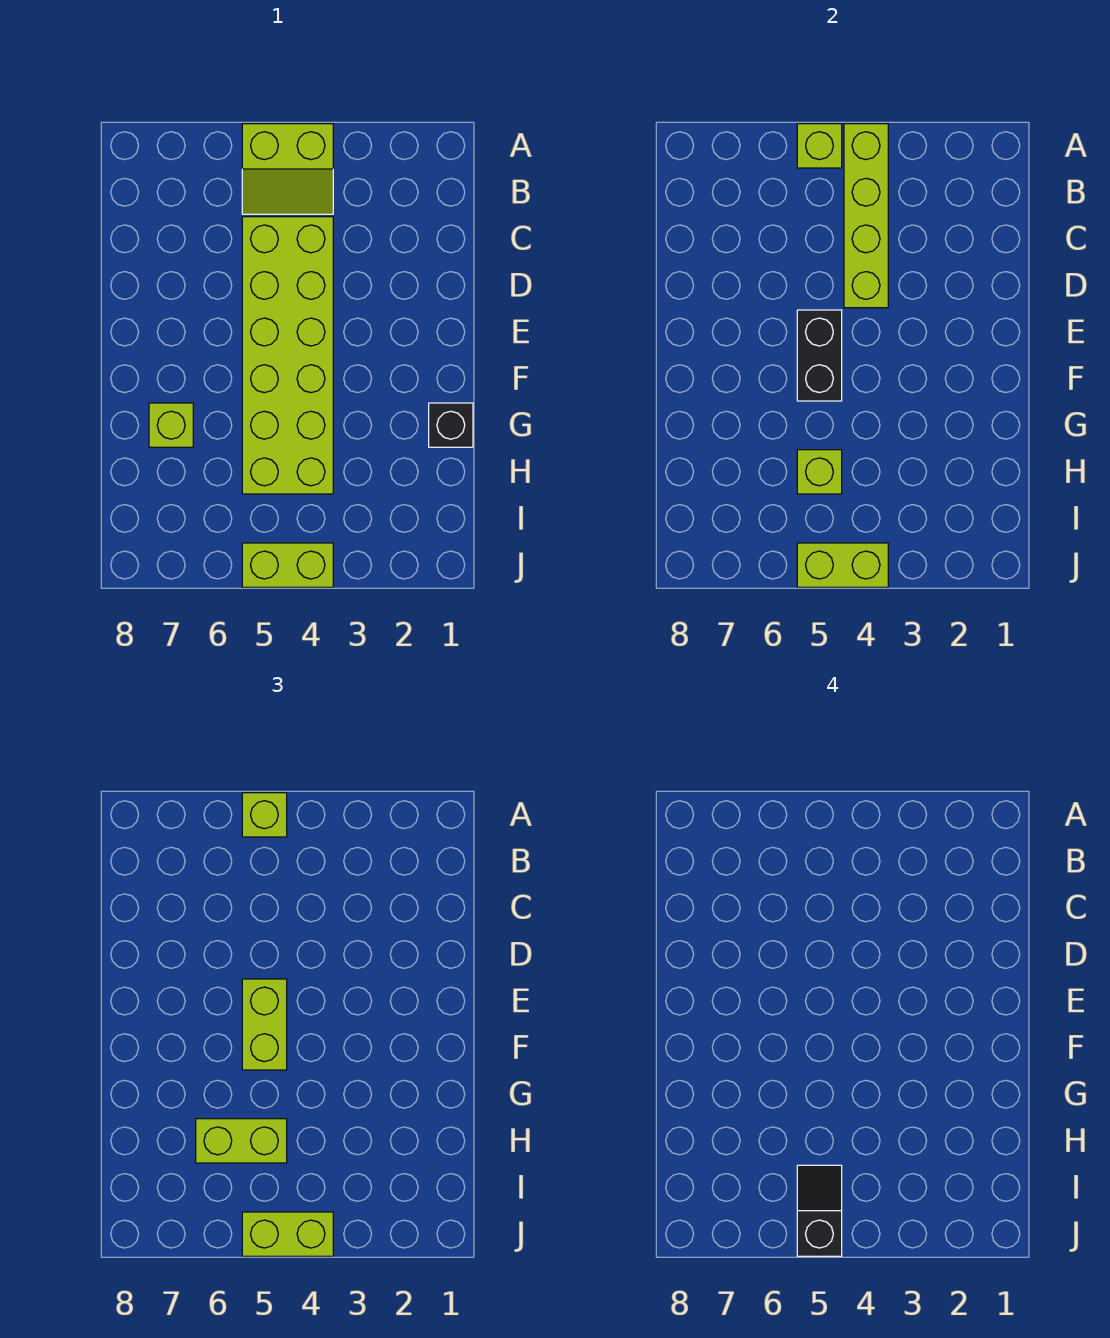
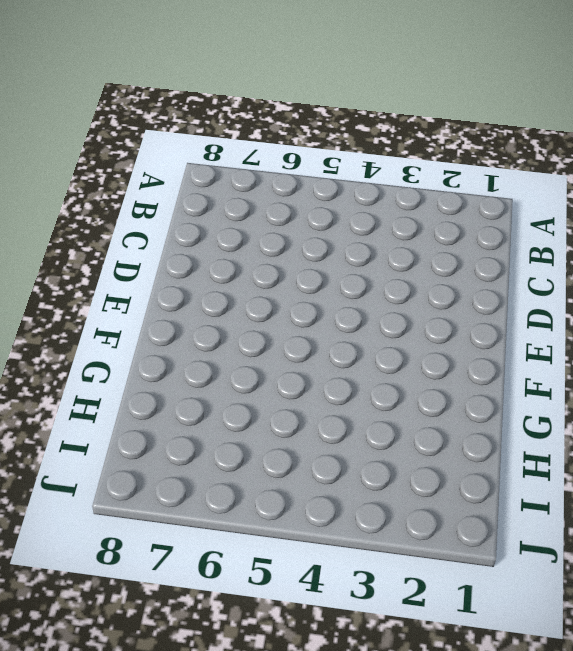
none -> lime 2x2 slope [242,124,333,214]
none -> lime 2x6 brick [242,217,333,494]
none -> black 1x1 brick [429,403,473,447]

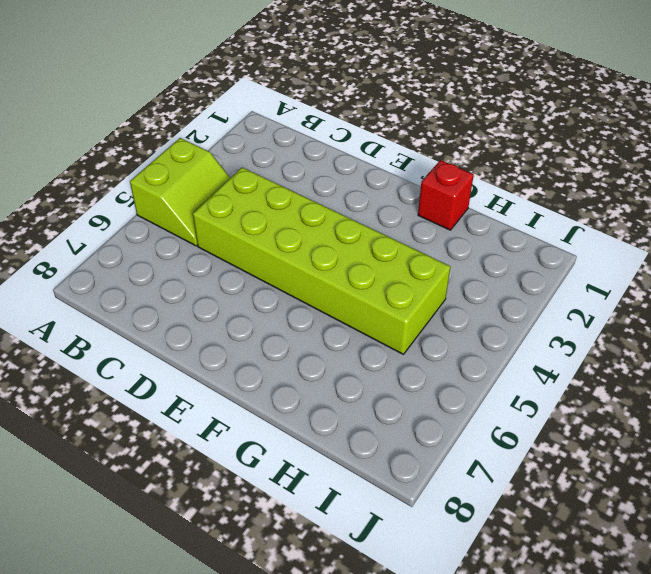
red 1x1 brick [418,160,474,230] -> black 1x1 brick [429,403,473,447]
none -> lime 1x1 brick [149,403,193,447]
none -> lime 1x2 brick [242,543,333,587]
none -> lime 1x4 brick [844,124,888,308]

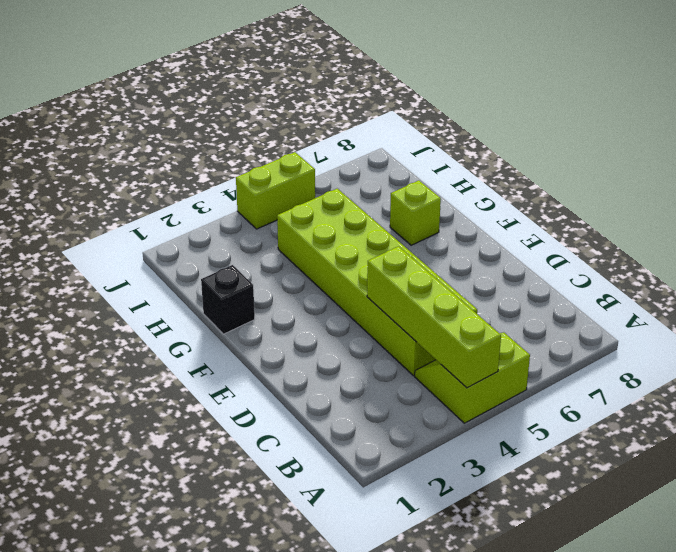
none -> lime 1x1 brick [797,124,842,168]
none -> black 1x2 brick [797,310,842,401]
none -> lime 1x1 brick [797,450,842,494]

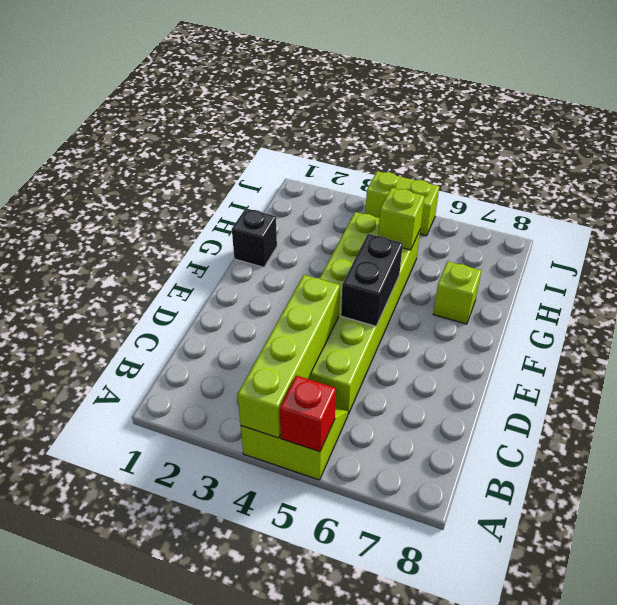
red 1x1 brick [280,376,336,452] -> lime 1x1 brick [797,124,842,168]
none -> lime 1x2 brick [797,543,888,587]
none -> lime 1x1 brick [242,793,287,837]
none -> lime 1x2 brick [242,979,287,1070]

